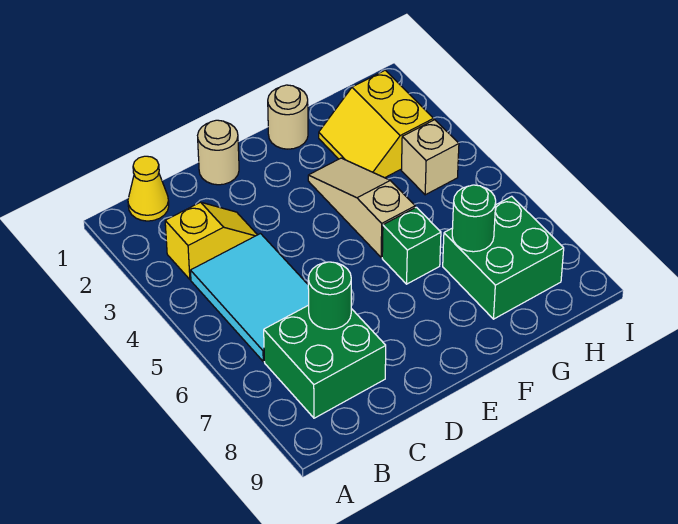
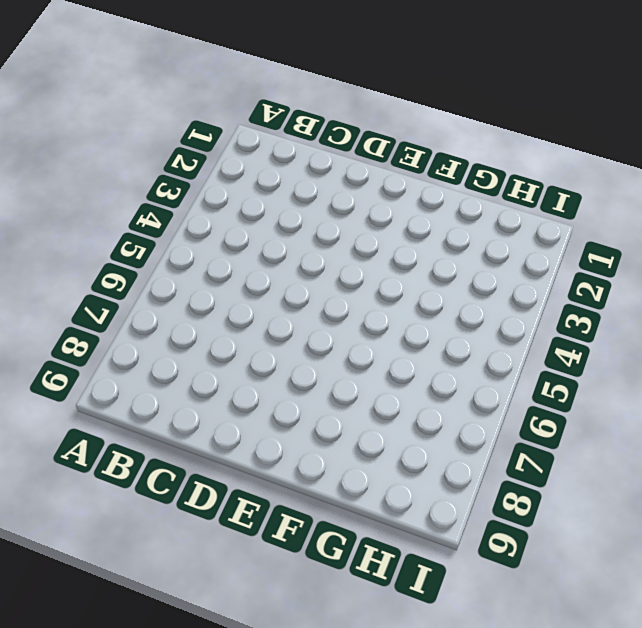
none -> yellow 1x1 cone [128,156,169,221]
none -> yellow 1x2 slope [165,202,257,279]
none -> cyan 2x3 tile [190,234,309,362]

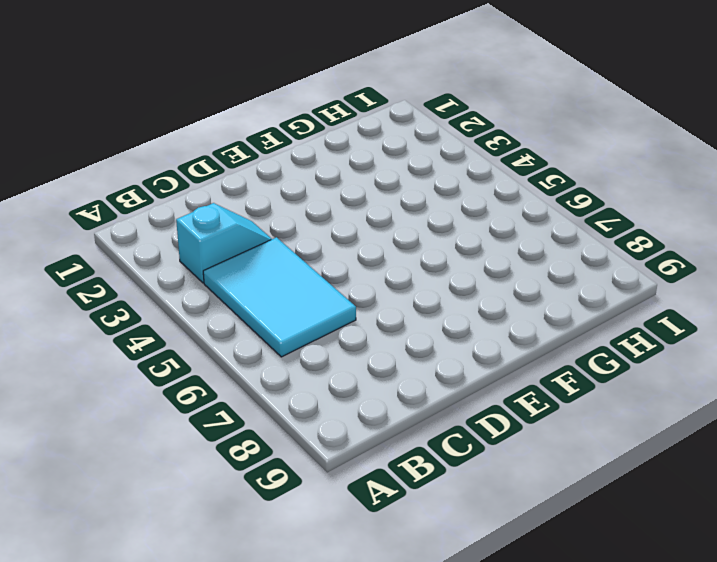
cyan 1x2 slope [176,203,272,283] -> yellow 1x2 slope [165,202,257,279]
none -> yellow 1x1 cone [128,156,169,221]
none -> green 2x2 brick [264,305,386,418]
none -> tan 1x1 round brick [198,120,239,185]

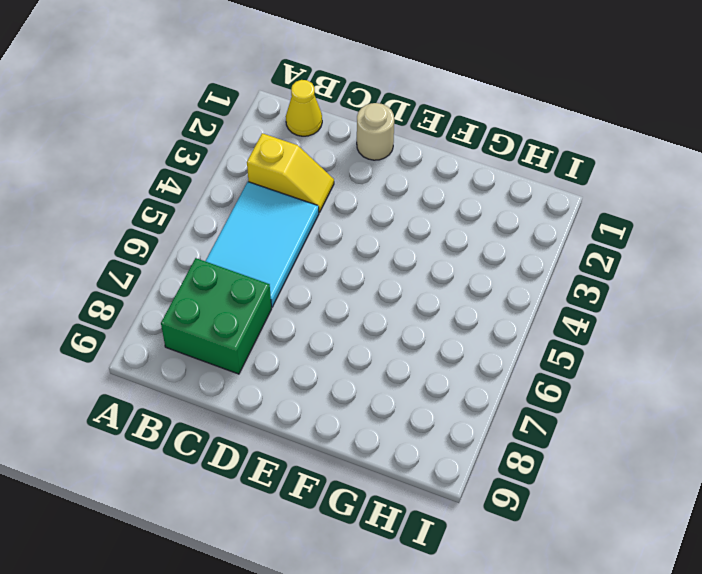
none -> tan 1x1 round brick [268,85,308,149]
none -> tan 1x3 slope [308,158,415,257]
none -> green 1x1 brick [382,207,441,284]

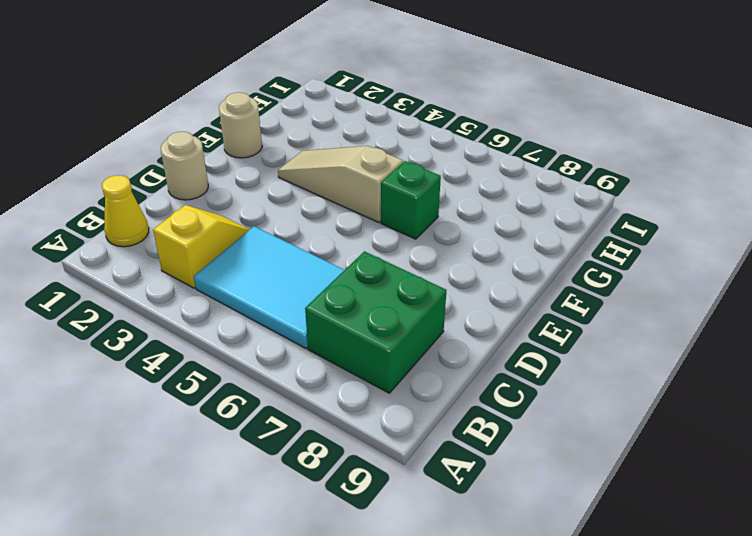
none -> yellow 2x2 slope [319,70,434,178]
none -> green 2x2 brick [443,196,564,319]
none -> tan 1x1 brick [401,120,459,195]

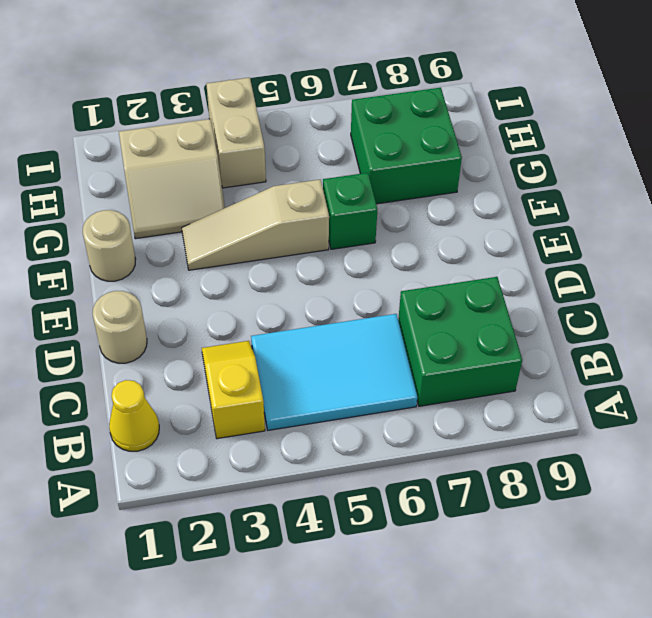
tan 2x2 slope [119,119,225,239] -> yellow 2x2 slope [319,70,434,178]
tan 1x2 brick [206,78,266,188] -> tan 1x1 brick [401,120,459,195]
none -> green 1x1 round brick [308,262,351,329]
none -> green 1x1 round brick [452,185,496,252]

